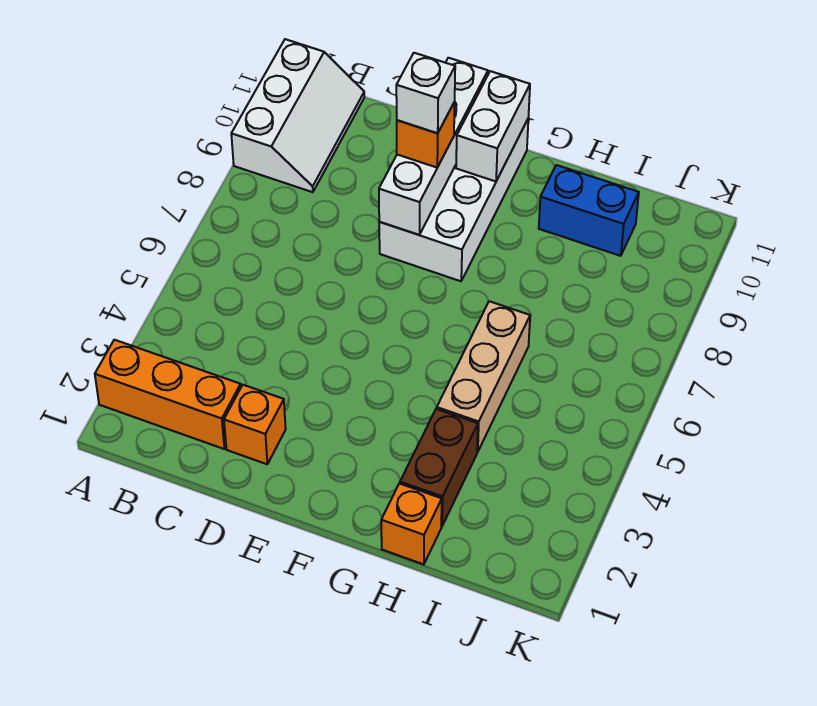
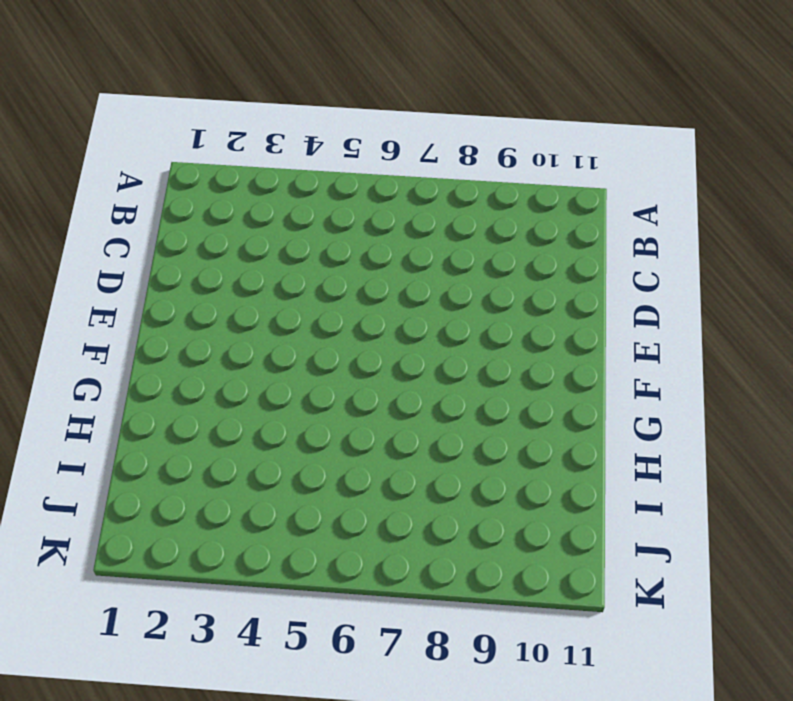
none -> orange 1x3 brick [95,340,241,449]
none -> white 2x3 slope [231,39,364,192]
none -> orange 1x1 brick [224,385,286,464]

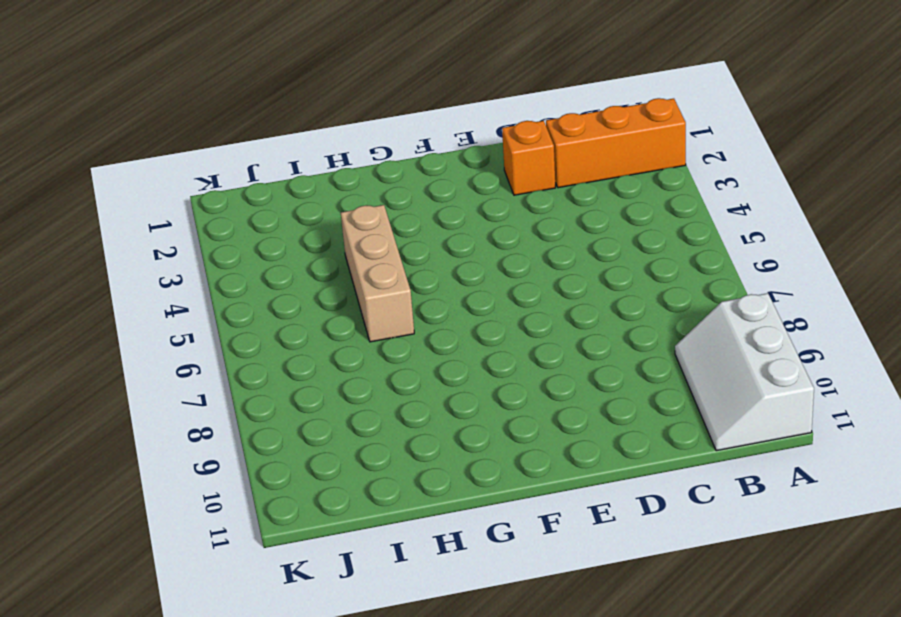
none -> white 2x4 brick [379,119,528,281]
none -> orange 1x1 brick [381,483,442,564]
none -> brown 1x2 brick [400,409,478,526]

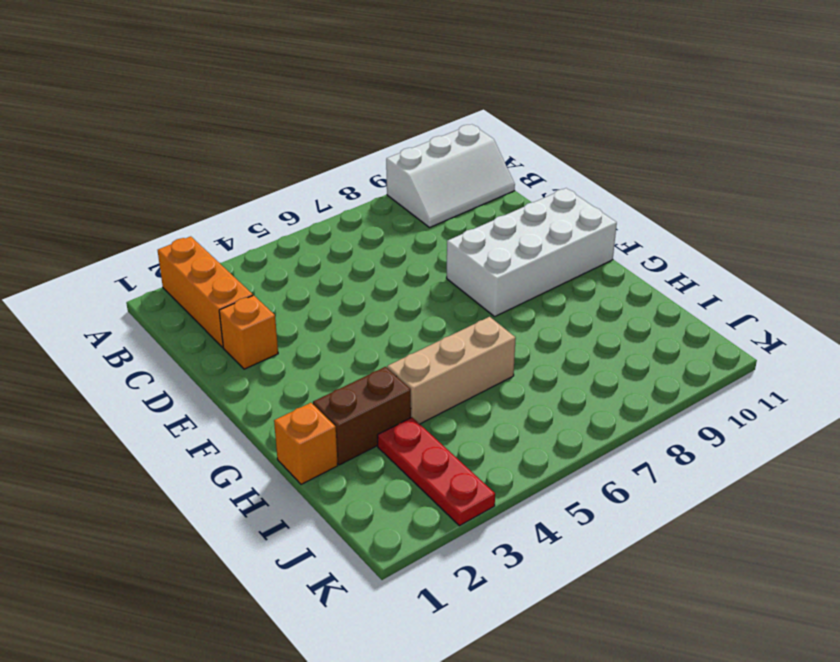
red 1x3 plate [377,417,495,526] -> none
none -> blue 1x2 brick [539,165,639,256]
none -> white 1x4 brick [379,58,488,235]
none -> white 1x2 brick [456,71,530,181]

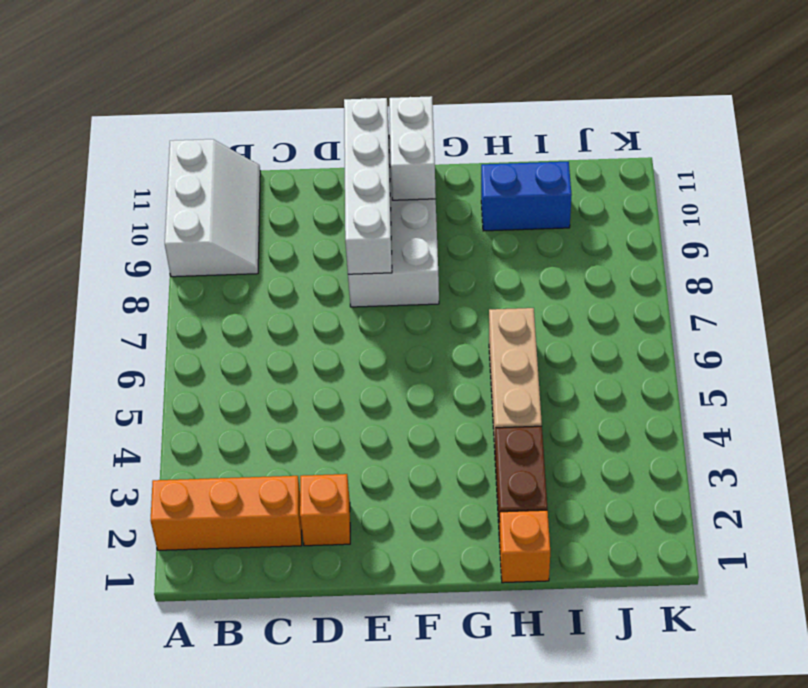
none -> orange 1x1 brick [397,102,455,167]
none -> white 1x1 brick [396,53,455,133]

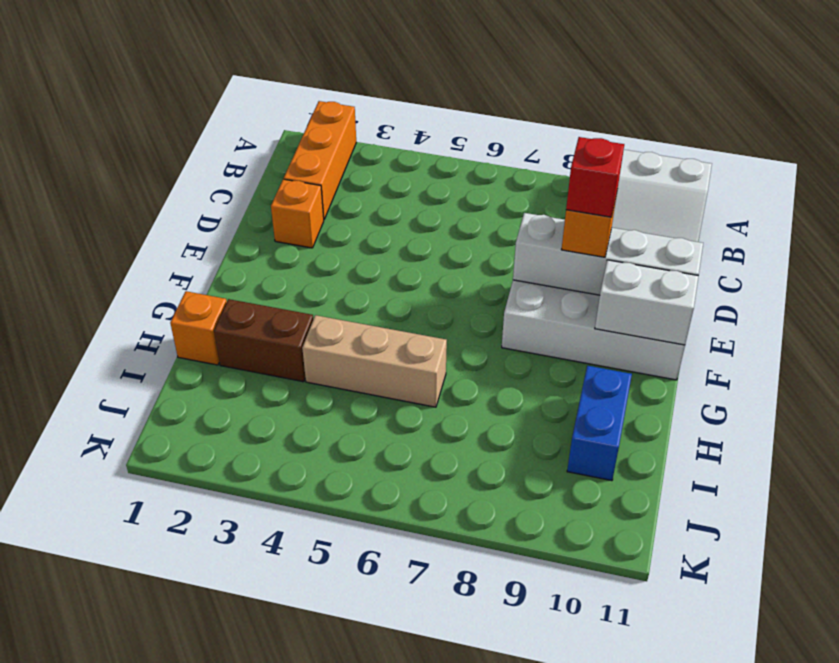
red 1x1 brick [566,137,624,217] -> white 1x1 brick [396,53,455,133]

